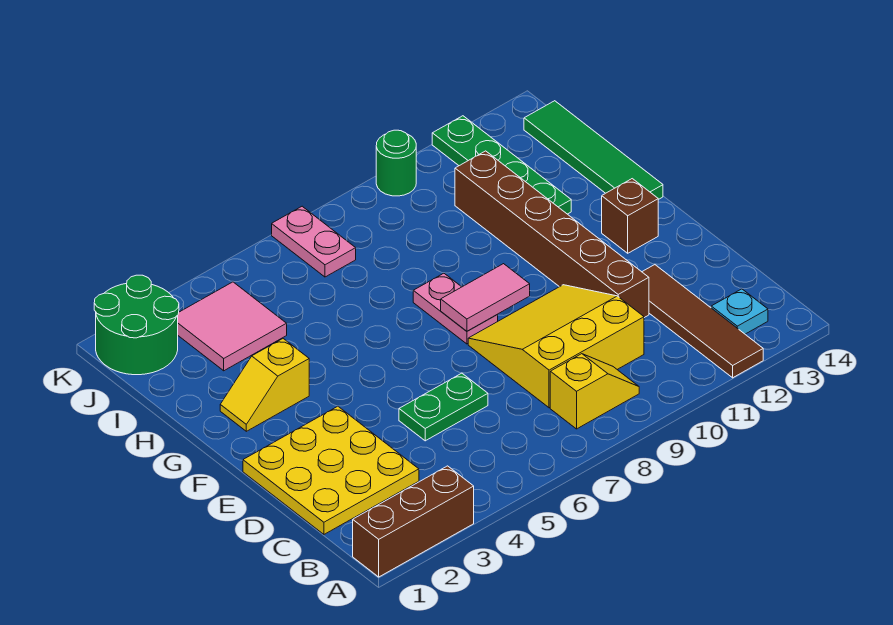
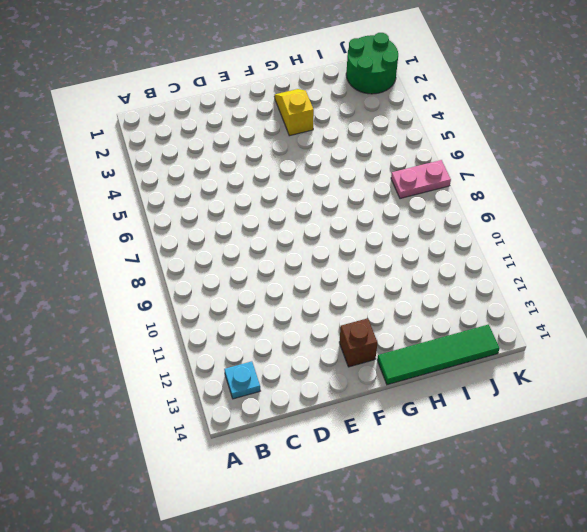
none -> brown 1x3 brick [353,466,474,577]
none -> brown 1x4 tile [642,265,763,378]
none -> yellow 1x2 slope [550,354,639,429]

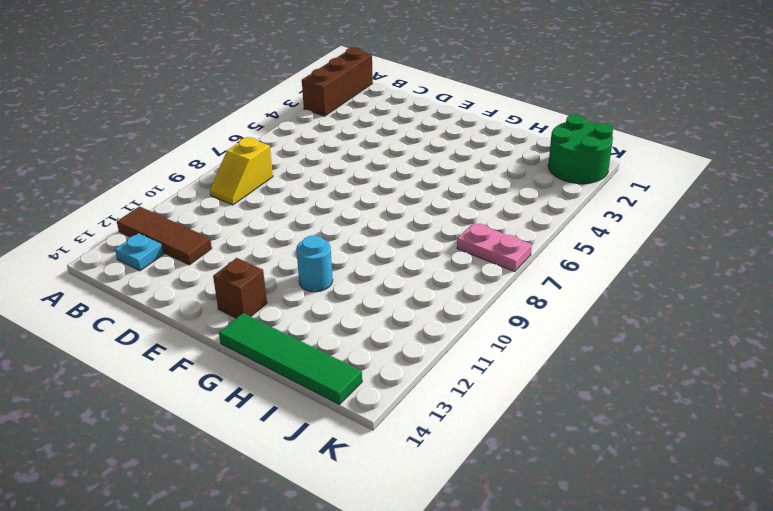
brown 1x3 tile [117,206,212,265] -> brown 1x4 tile [642,265,763,378]
cyan 1x1 round brick [296,235,333,292] -> brown 1x6 brick [455,151,649,318]
none -> yellow 3x3 plate [243,406,419,534]
none -> yellow 3x3 slope [468,285,644,408]
none -> green 1x2 plate [399,373,488,441]

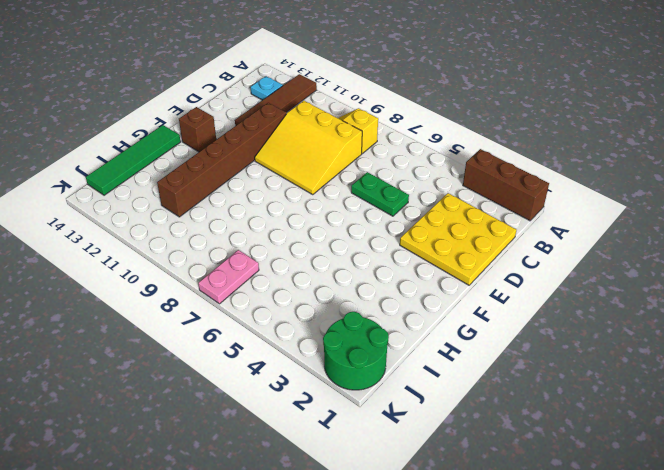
none -> pink 1x2 plate [413,273,498,344]
none -> yellow 1x2 slope [220,339,309,431]
none -> green 1x4 plate [432,116,571,214]

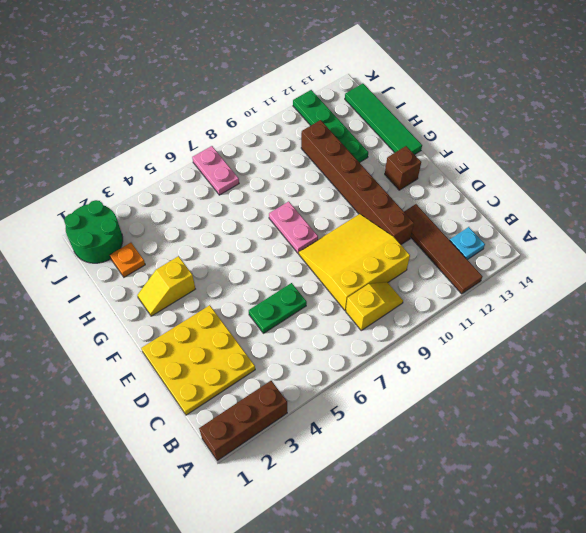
orange 1x1 plate [110,243,145,277] -> none
none -> pink 2x2 tile [178,282,287,371]
none -> green 1x1 round brick [376,130,416,196]
none -> pink 1x2 tile [441,264,530,331]

